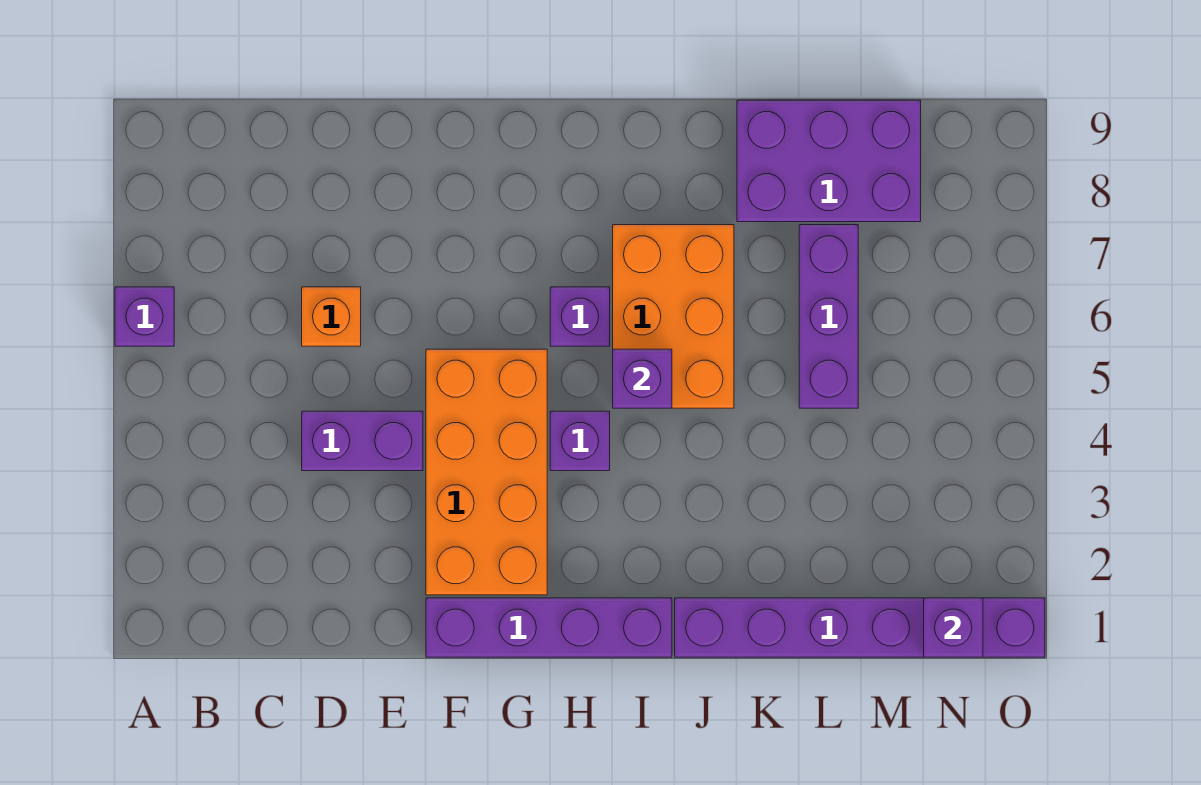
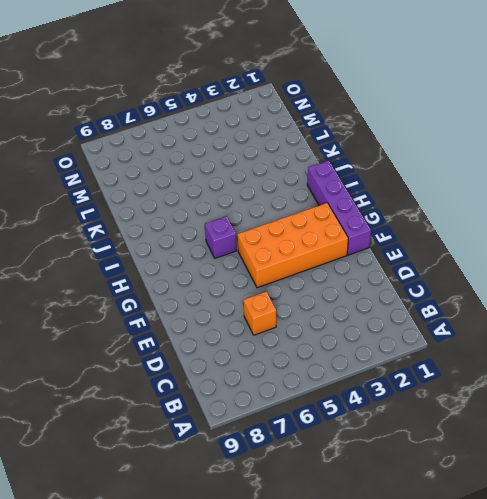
none -> purple 1x1 brick [115,287,174,346]
none -> purple 1x2 brick [302,411,423,471]
none -> purple 1x1 brick [550,411,610,471]

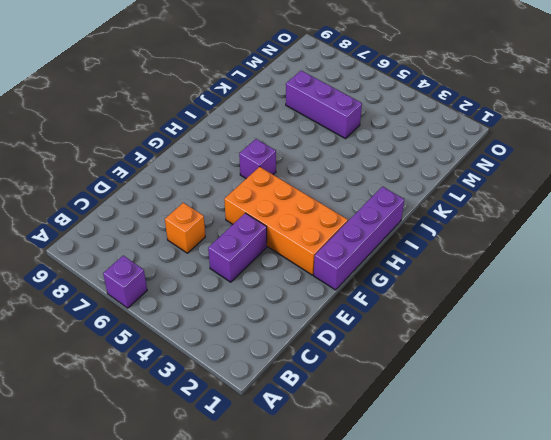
none -> purple 1x1 brick [550,411,610,471]
none -> orange 2x3 brick [613,225,734,408]
none -> purple 1x6 brick [675,598,1045,657]

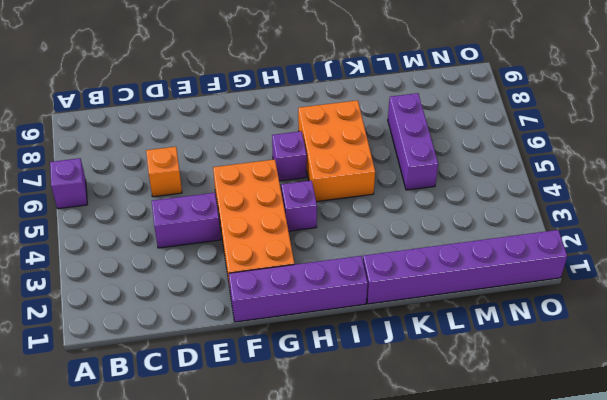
none -> purple 2x3 brick [737,100,921,222]
none -> purple 1x1 brick [613,349,672,408]
none -> purple 1x1 brick [924,598,983,657]

